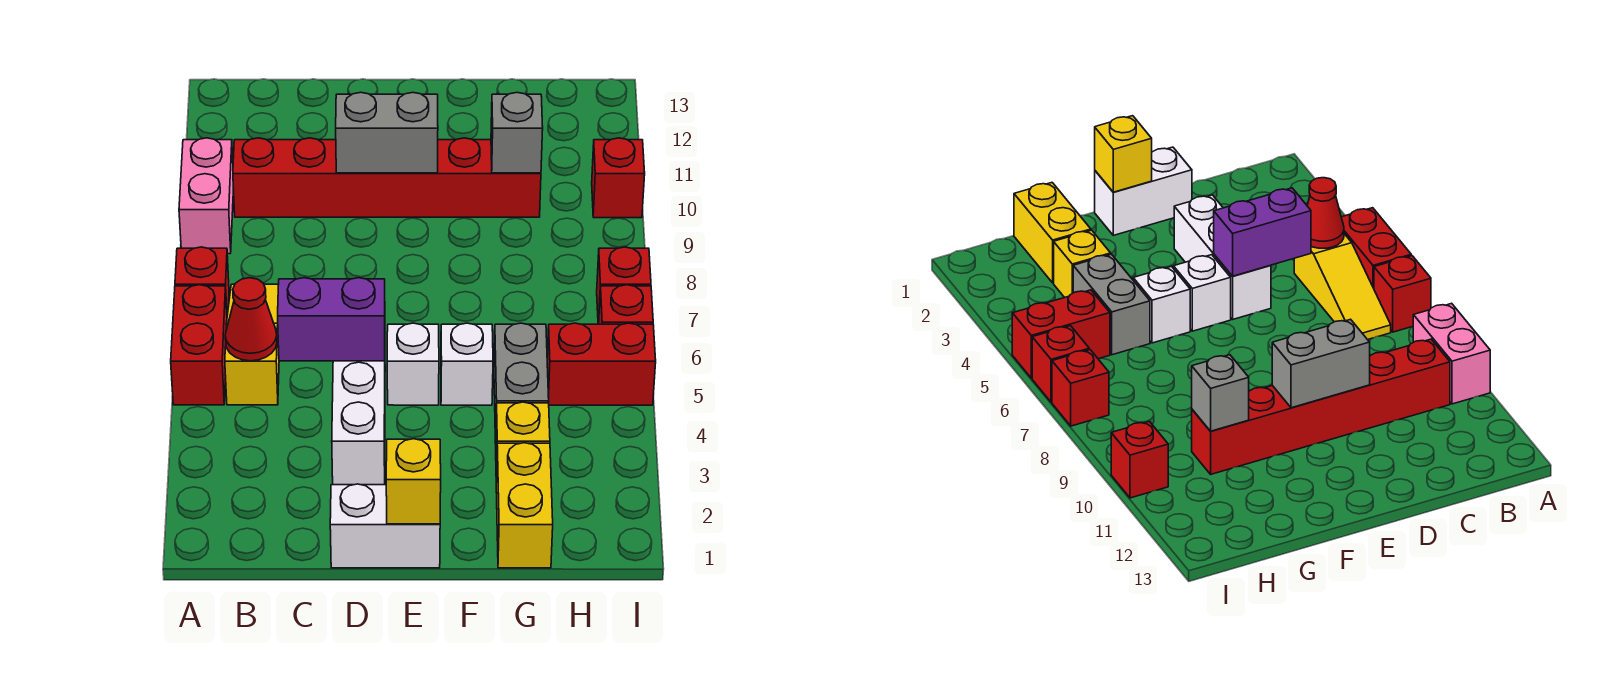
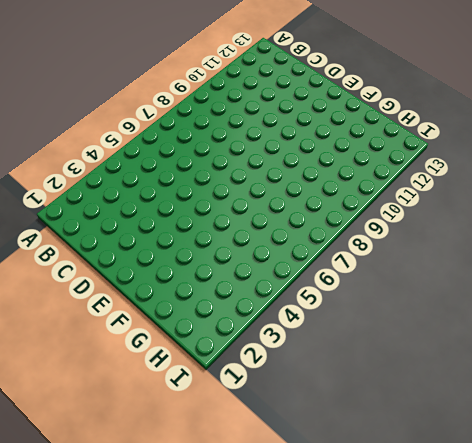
none -> red 1x2 brick [171,285,227,405]
none -> red 1x1 brick [175,247,229,315]
none -> pink 1x2 brick [179,138,233,254]

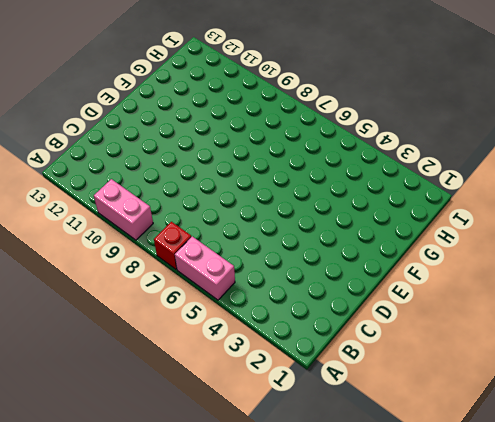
pink 1x2 brick [175,236,235,300] -> red 1x2 brick [171,285,227,405]
none -> yellow 1x3 slope [225,284,279,405]
none -> red 1x6 brick [233,138,541,217]
none -> white 1x2 brick [330,484,440,568]

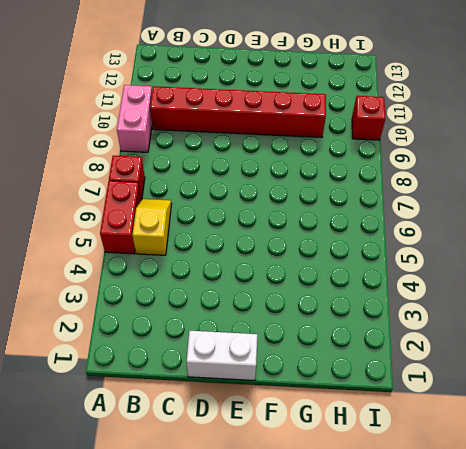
yellow 1x2 slope [132,199,172,255] -> yellow 1x3 slope [225,284,279,405]
none -> white 1x3 brick [332,361,385,485]
none -> white 1x1 brick [387,323,439,405]
none -> white 1x1 brick [441,323,493,405]

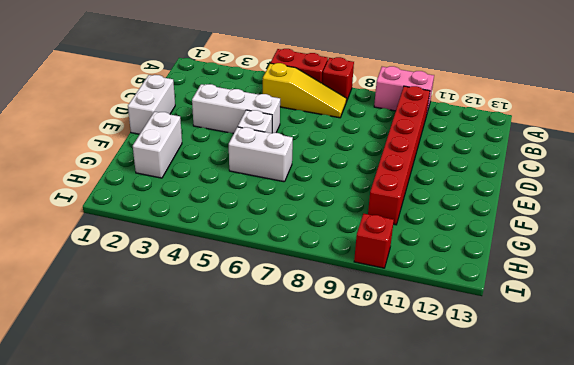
white 1x2 brick [133,112,182,178] -> yellow 1x2 brick [496,443,553,568]
white 1x2 brick [229,127,293,182] -> white 1x1 brick [441,323,493,405]
none -> yellow 1x1 brick [496,402,550,482]
none -> grey 1x2 brick [494,323,549,444]
none -> red 1x2 brick [547,323,656,405]

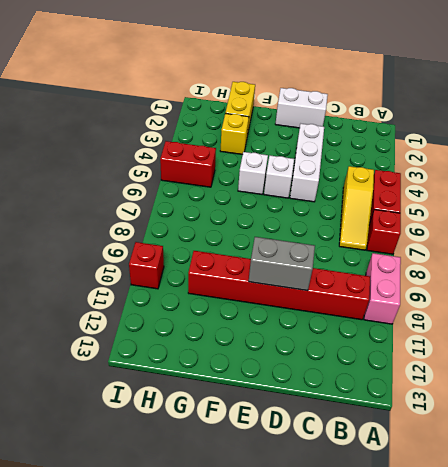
none -> grey 1x2 brick [494,323,549,444]
none -> red 1x1 brick [599,285,653,324]
none -> red 1x1 brick [597,247,651,324]

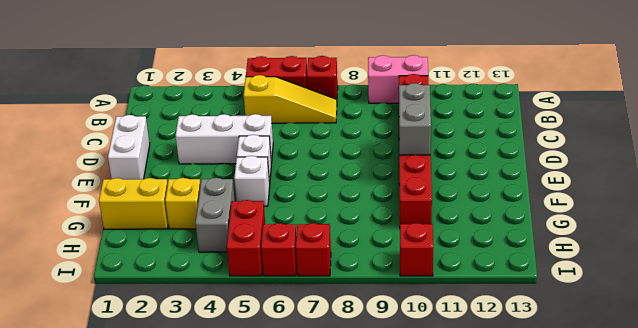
grey 1x2 brick [195,178,235,252] -> grey 1x2 brick turned to [494,323,549,444]
none -> red 1x1 cone [225,278,277,361]
none -> purple 1x2 brick [278,278,385,361]
none -> yellow 1x1 brick [386,439,441,524]

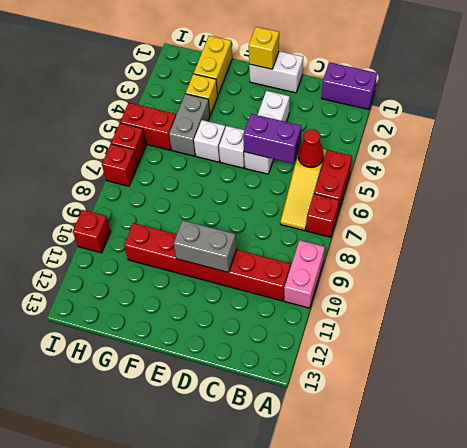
purple 1x2 brick [322,62,377,110] -> none
none -> grey 1x1 brick [491,93,543,173]

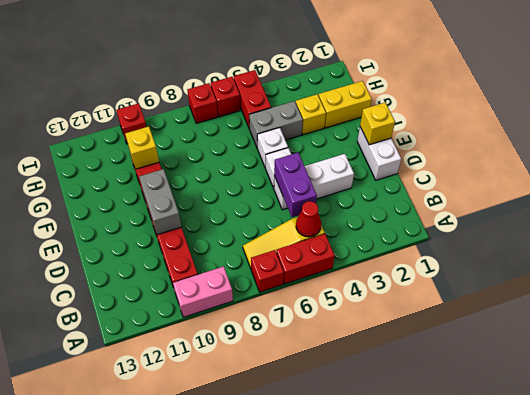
yellow 1x1 brick [125,127,159,169] -> grey 1x1 brick [491,93,543,173]

